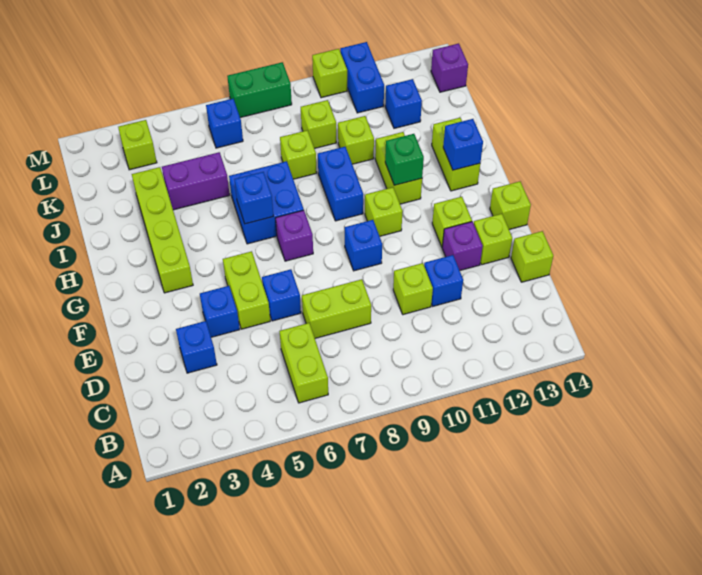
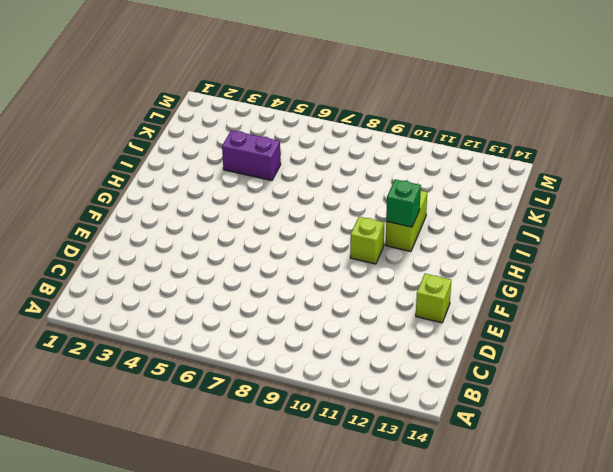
none -> lime 1x2 brick [280,323,328,403]
none -> blue 1x1 brick [176,321,217,373]
none -> lime 1x2 brick [302,279,371,338]
none -> lime 1x1 brick [393,263,433,315]

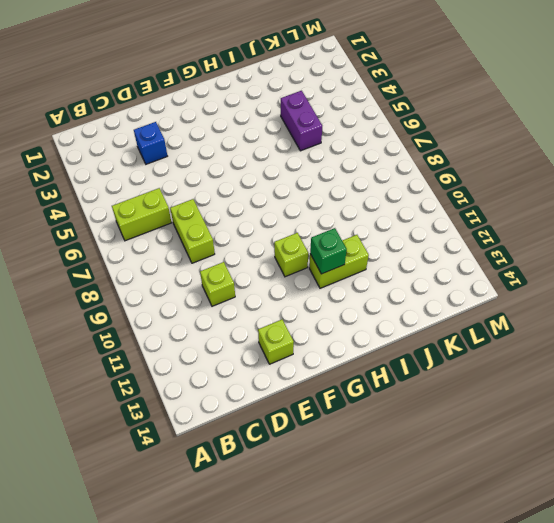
none -> blue 1x1 brick [424,255,463,306]
none -> lime 1x1 brick [511,231,553,282]
none -> blue 1x1 brick [200,286,240,337]
none -> lime 1x2 brick [223,251,270,329]

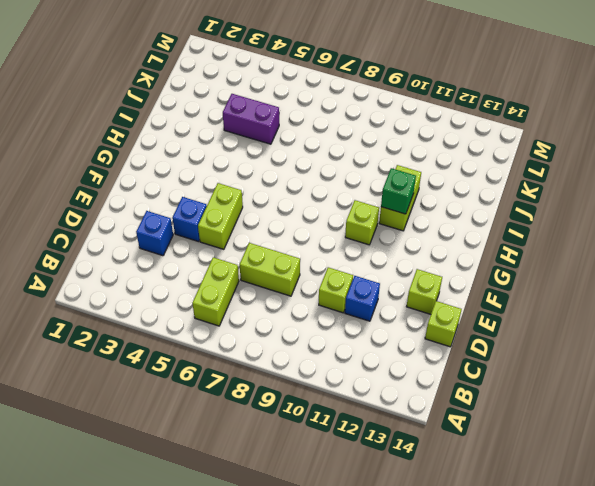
none -> blue 1x1 brick [262,269,301,321]
none -> purple 1x1 brick [442,222,483,270]
none -> blue 1x1 brick [345,220,382,271]
none -> lime 1x1 brick [432,197,472,247]

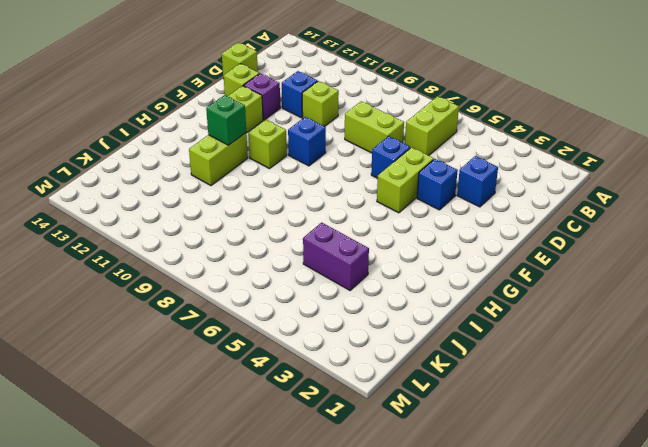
none -> lime 1x1 brick [490,182,531,230]
none -> lime 1x4 brick [132,167,193,293]
none -> purple 1x1 brick [276,210,313,261]
none -> blue 2x2 brick [229,161,304,244]

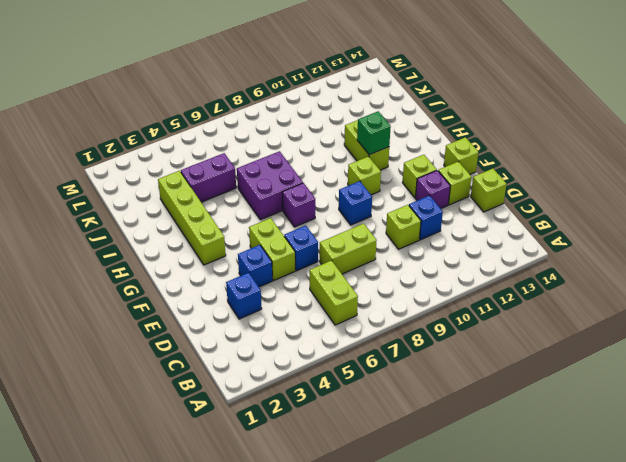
purple 2x2 brick [237,151,303,220] -> blue 2x2 brick [229,161,304,244]
none -> blue 1x2 brick [318,147,363,221]
none -> lime 1x2 brick [432,118,480,191]
none -> lime 1x1 brick [280,130,317,179]
none -> lime 1x1 brick [338,116,374,164]

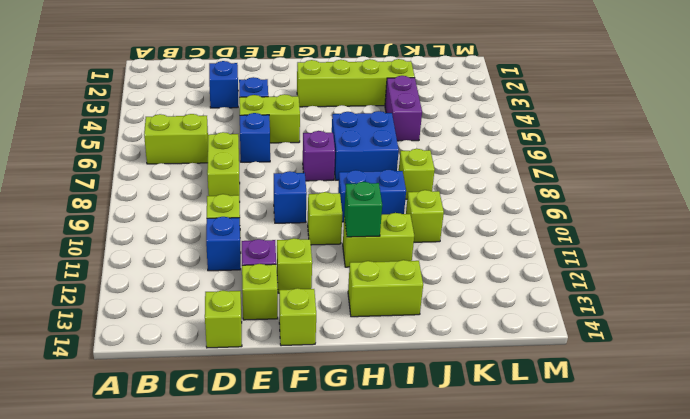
none -> lime 1x1 brick [301,100,336,149]
none -> blue 1x1 brick [385,79,422,128]
none -> lime 1x1 brick [118,120,157,170]
none -> blue 1x1 brick [206,99,243,148]

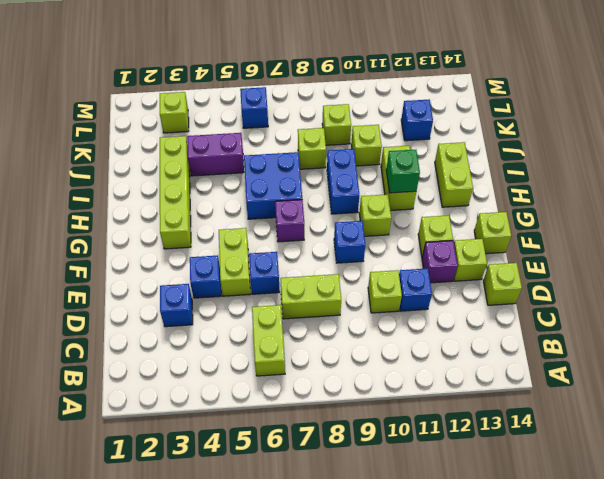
none -> blue 1x2 brick [340,42,384,113]
none -> purple 1x1 brick [431,43,468,92]
none -> green 1x2 brick [227,62,292,118]
none -> lime 1x1 brick [312,49,347,98]

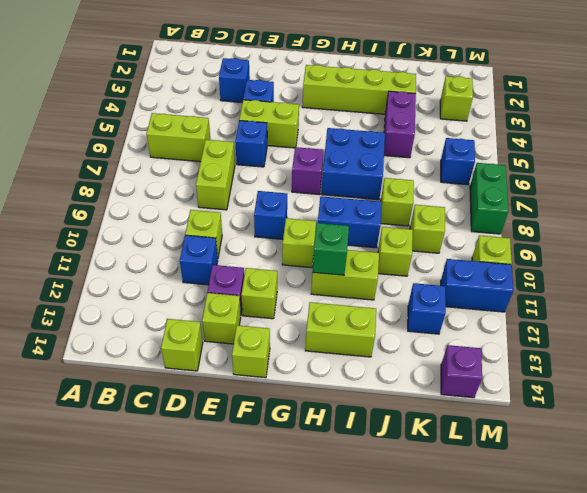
none -> blue 1x1 brick [234,172,274,224]
none -> blue 1x1 brick [443,119,483,170]

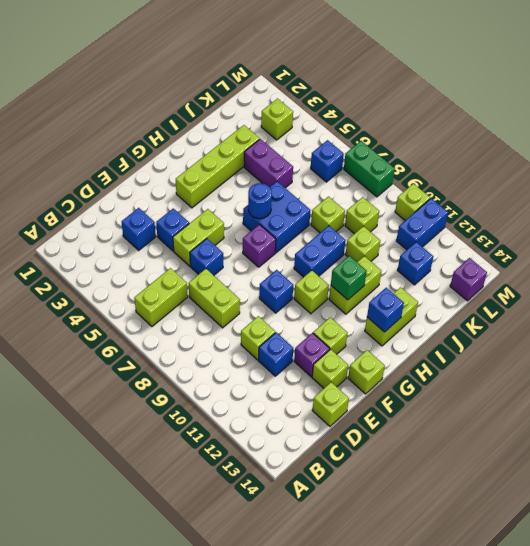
blue 1x1 round brick [248,183,272,219] -> blue 1x1 brick [234,172,274,224]

